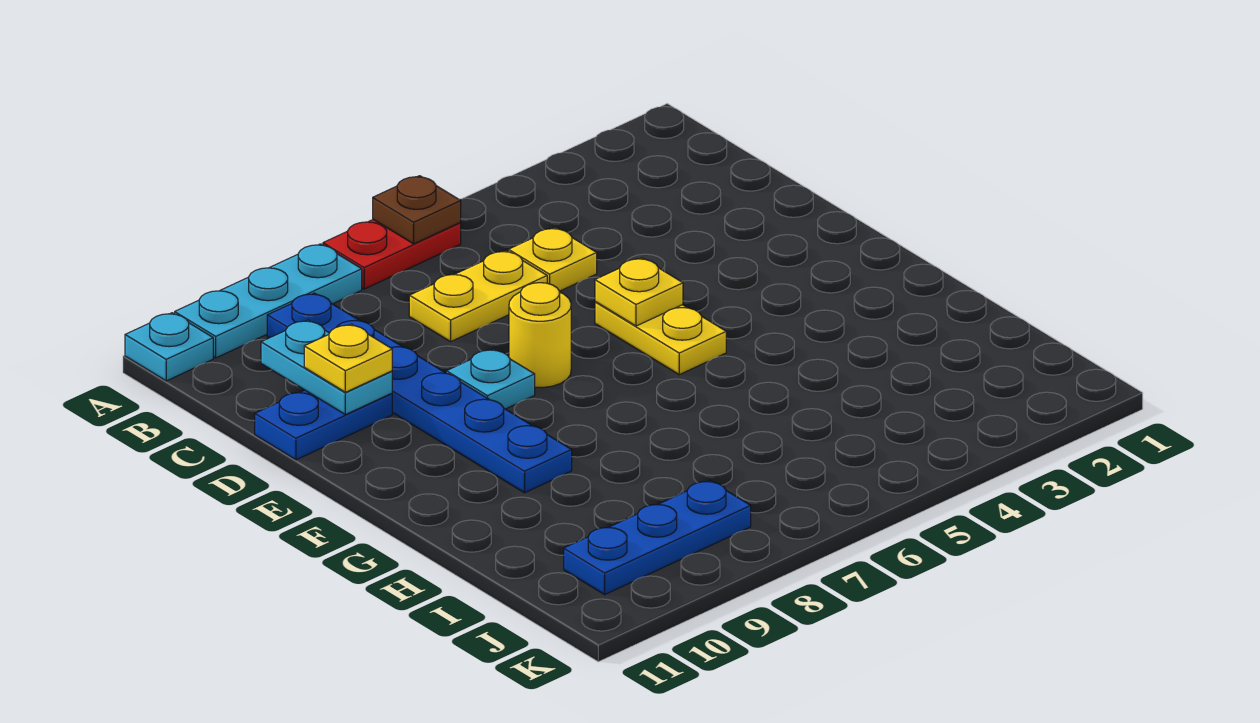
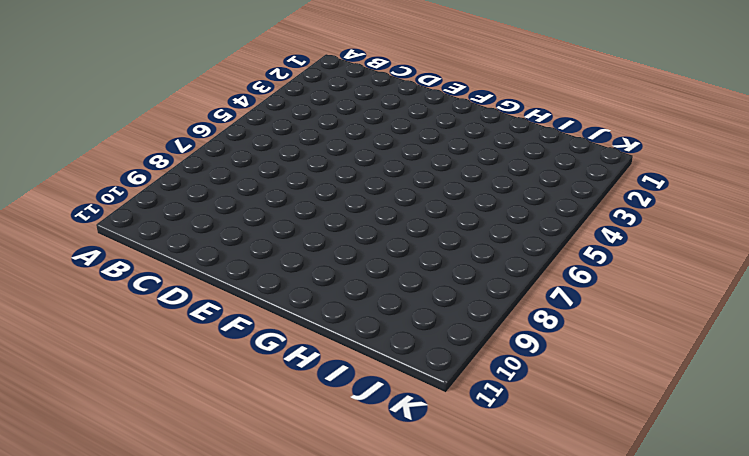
none -> red 1x2 plate [323,220,461,289]
none -> cyan 1x3 plate [175,244,362,358]
none -> cyan 1x1 plate [125,313,213,381]

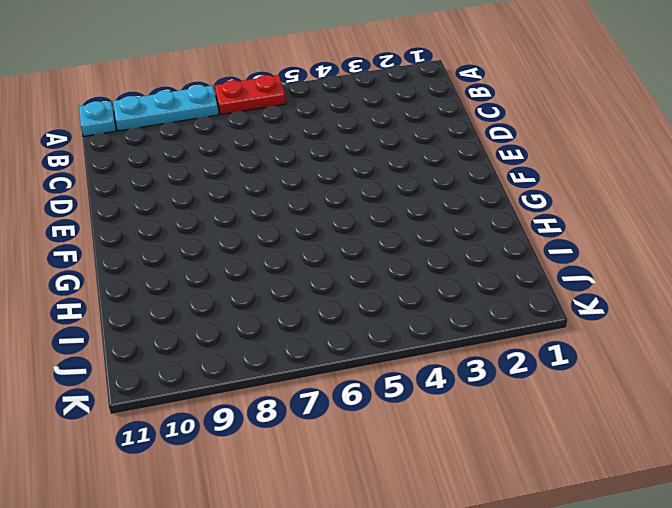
none -> blue 1x6 plate [267,293,572,493]
none -> yellow 1x1 plate [508,228,597,291]
none -> yellow 1x2 plate [409,251,547,342]

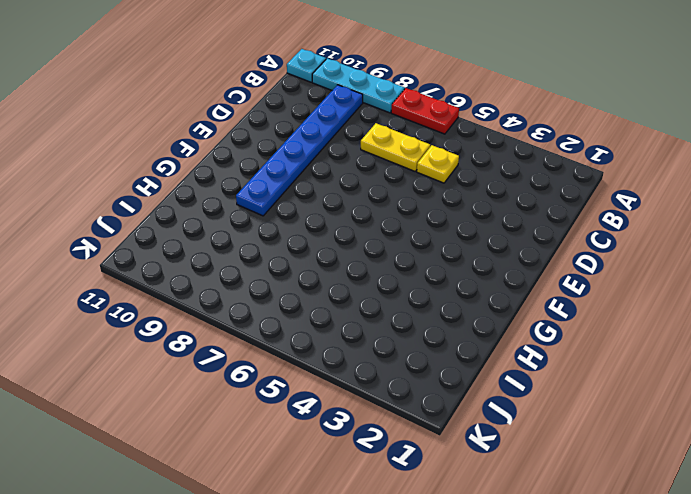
none -> blue 1x2 plate [255,390,392,460]
none -> yellow 1x2 plate [595,302,726,375]
none -> yellow 1x1 round brick [509,283,571,388]

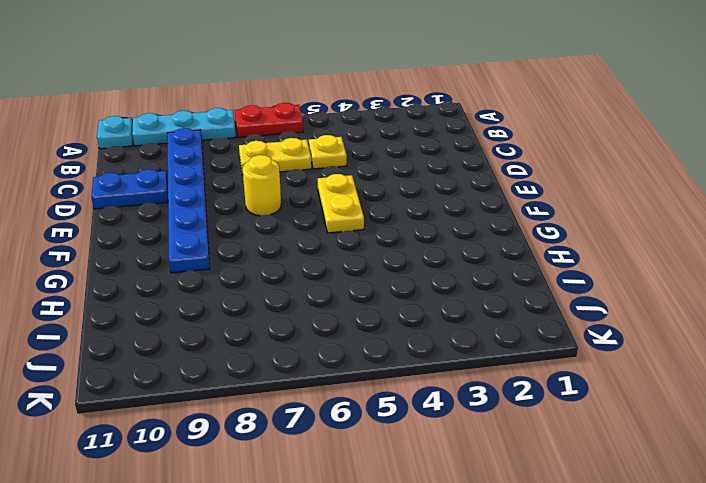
none -> cyan 1x1 plate [446,349,535,409]
none -> blue 1x3 plate [564,480,751,594]
none -> brown 1x1 plate [373,176,461,244]

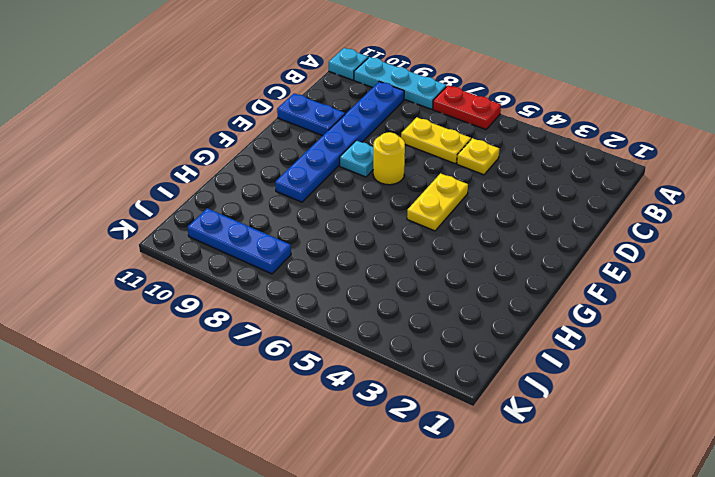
none -> brown 1x1 plate [373,176,461,244]
none -> cyan 1x2 plate [261,320,392,415]
none -> yellow 1x1 plate [595,258,683,326]

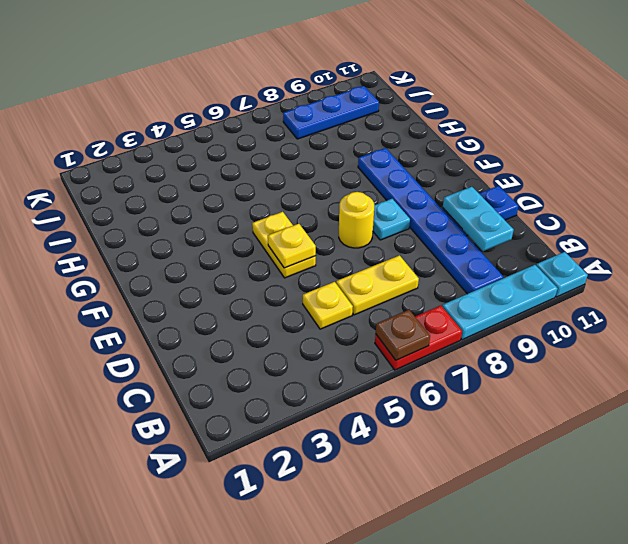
none -> yellow 1x1 plate [304,324,392,392]

